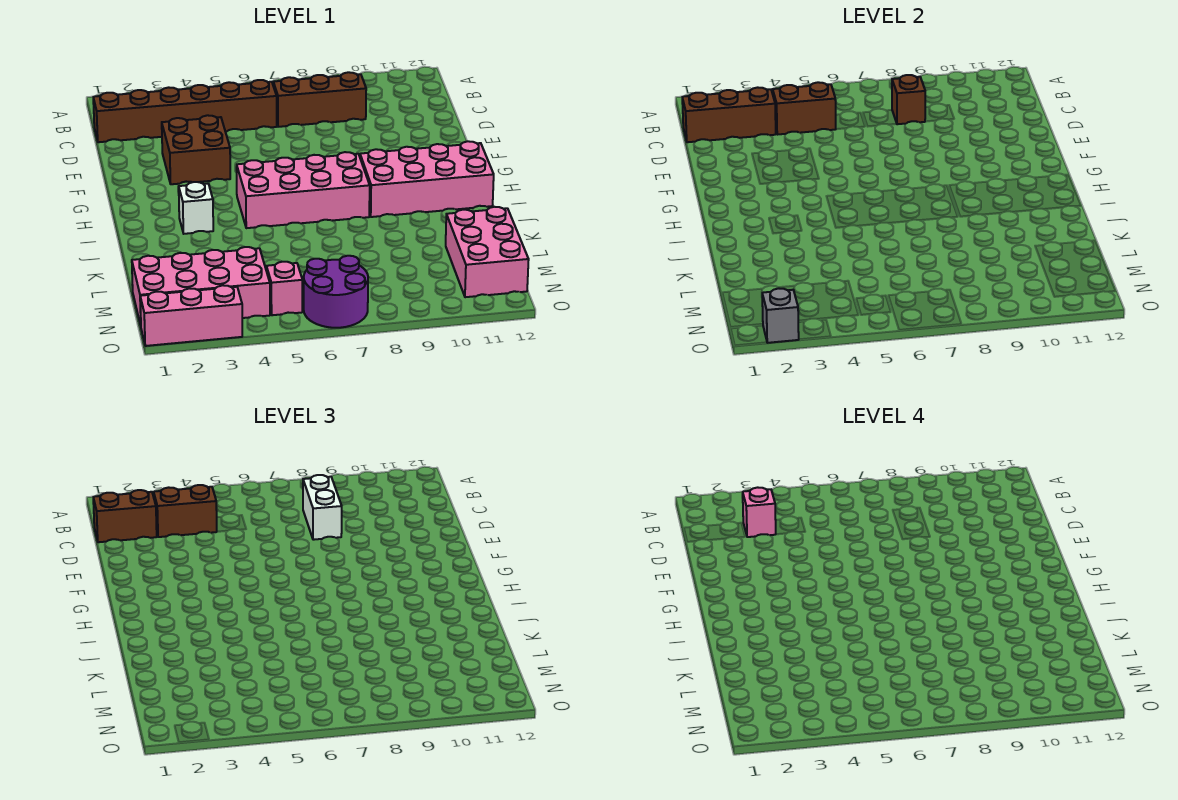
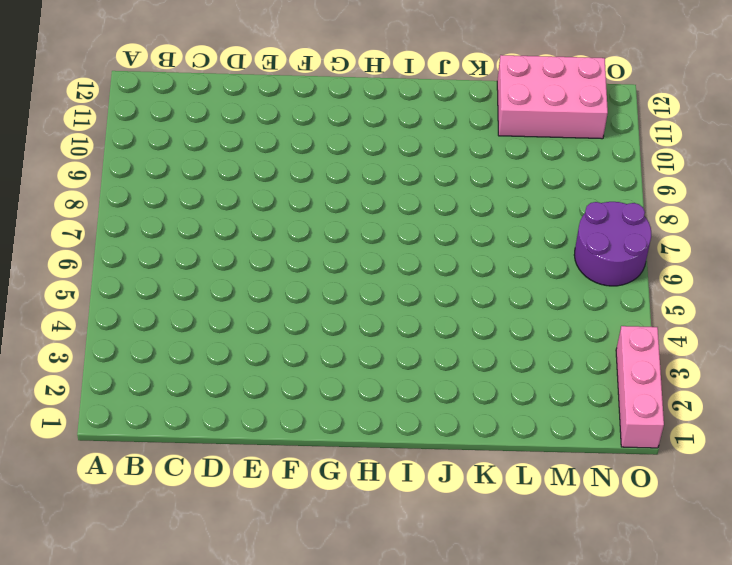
none -> brown 1x6 brick [93,80,277,142]
none -> brown 1x3 brick [273,72,366,127]
none -> brown 2x2 brick [162,115,230,184]

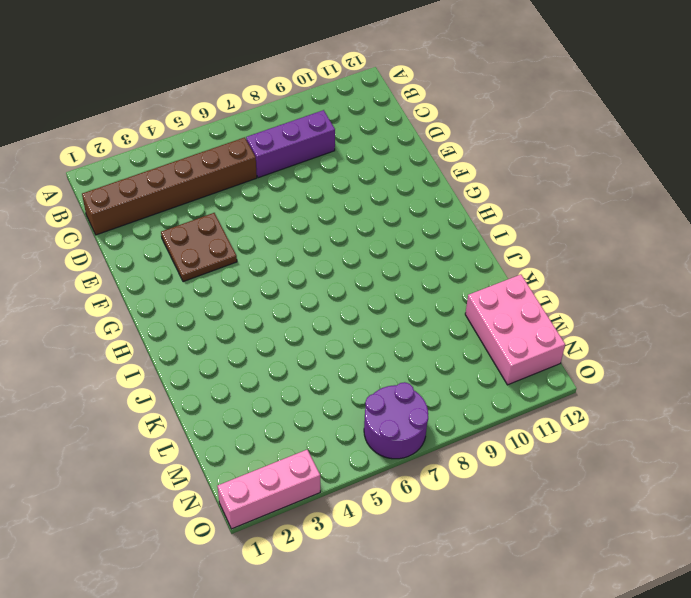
purple 1x3 brick [246,110,335,178] -> brown 1x3 brick [273,72,366,127]
brown 2x2 plate [161,213,237,282] -> brown 2x2 brick [162,115,230,184]
none -> pink 2x4 brick [237,152,370,228]
none -> pink 2x4 brick [360,141,494,217]
none -> white 1x1 brick [179,182,213,234]

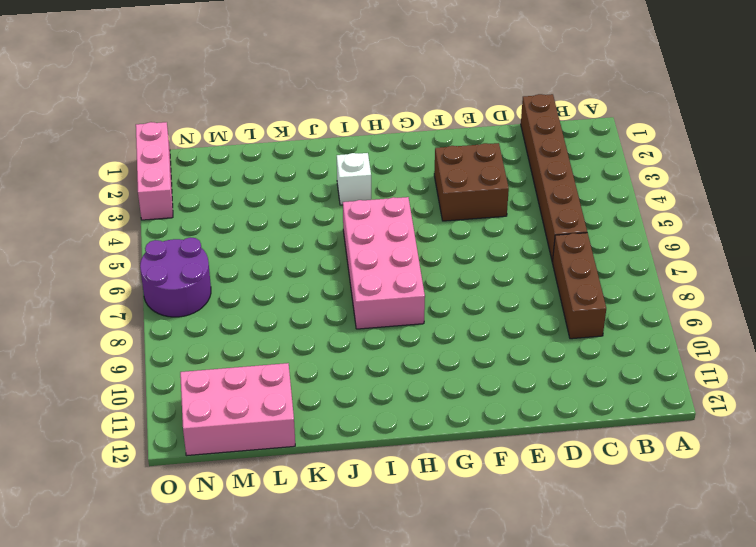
none -> pink 2x4 brick [360,141,494,217]
none -> pink 2x4 brick [132,247,270,326]
none -> pink 1x1 brick [266,262,302,315]

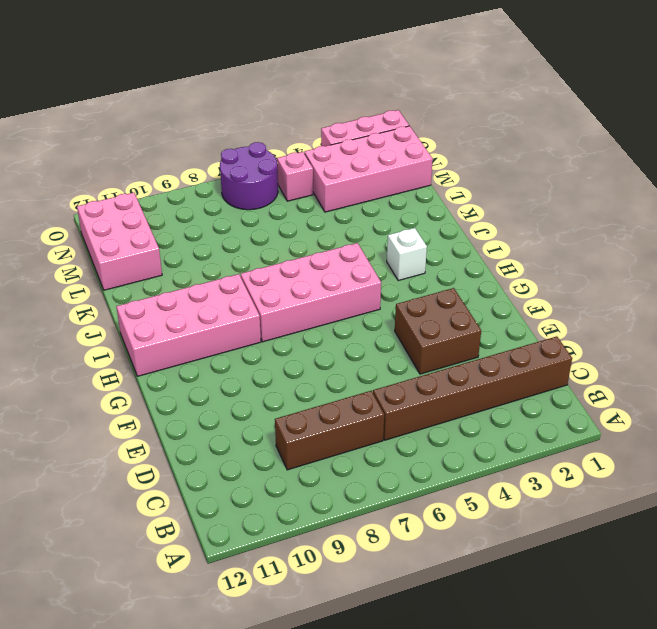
none -> brown 1x3 brick [682,87,776,142]
none -> brown 1x2 brick [773,82,836,135]
none -> brown 1x1 brick [892,75,925,124]

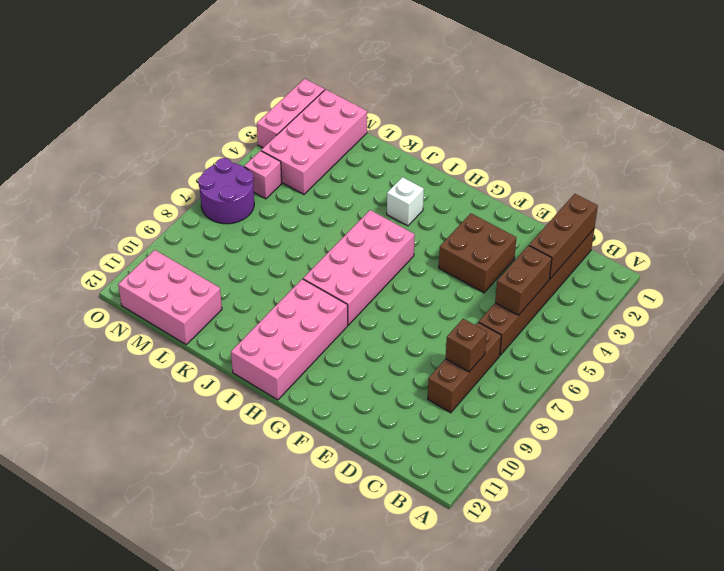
none -> grey 1x1 brick [762,288,799,343]
none -> brown 1x2 brick [93,490,157,542]
none -> brown 1x2 brick [154,485,217,537]

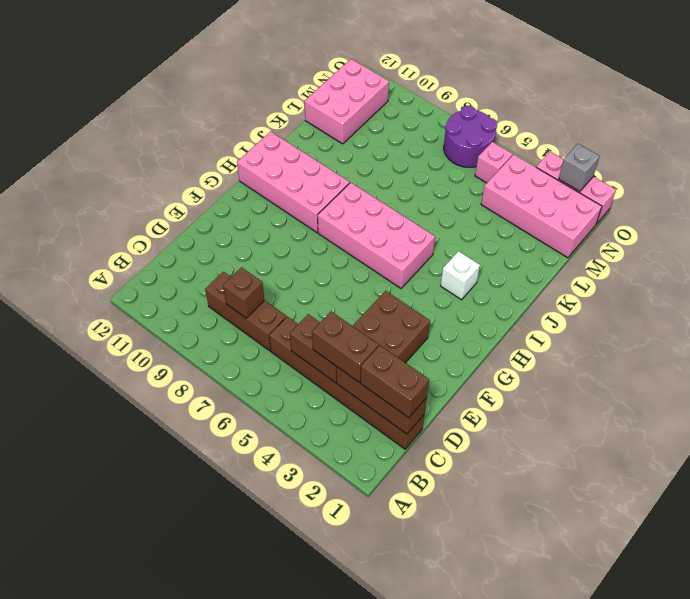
none -> white 1x2 brick [303,475,342,540]
none -> pink 1x1 brick [743,487,776,537]

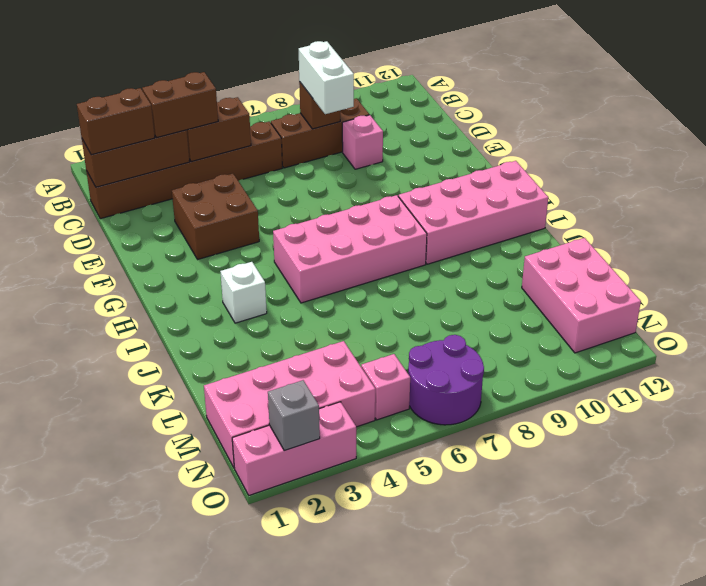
pink 1x1 brick [342,115,383,169] -> pink 1x1 brick moved to [743,487,776,537]

